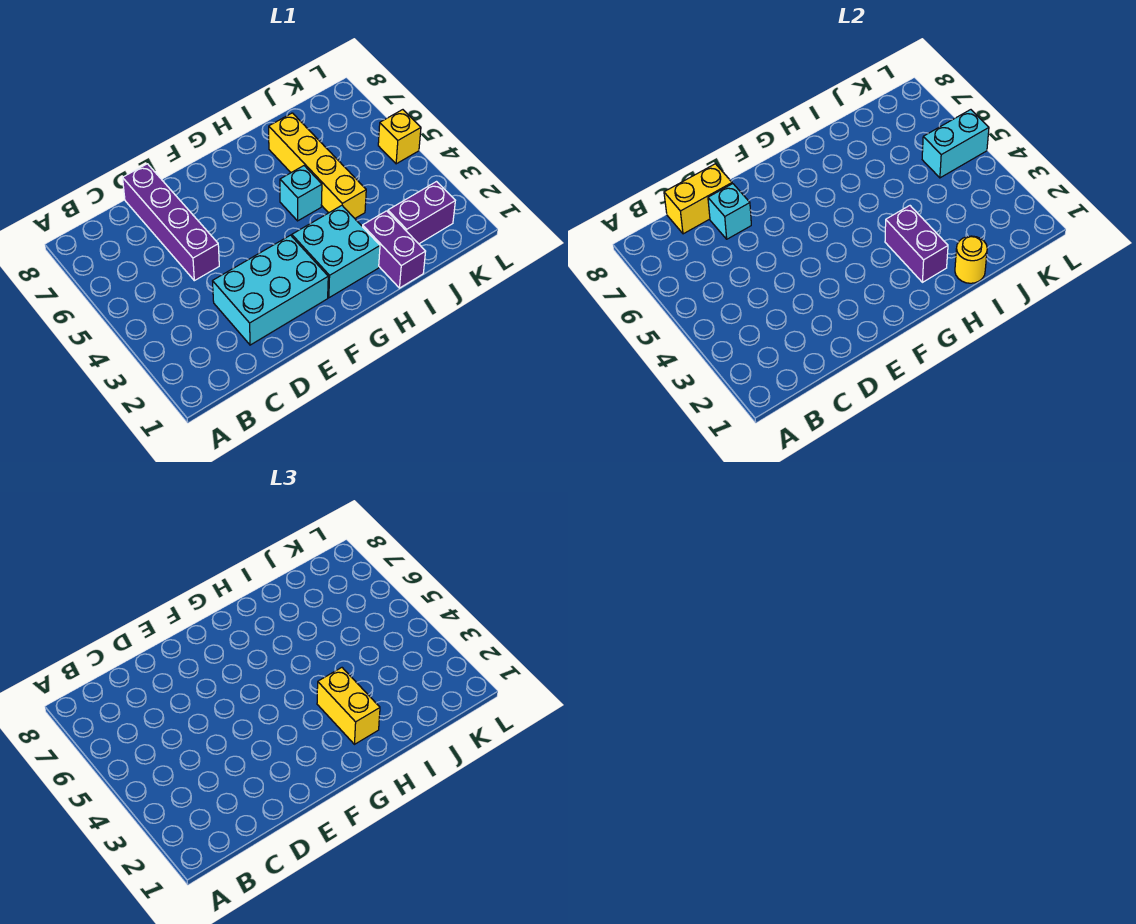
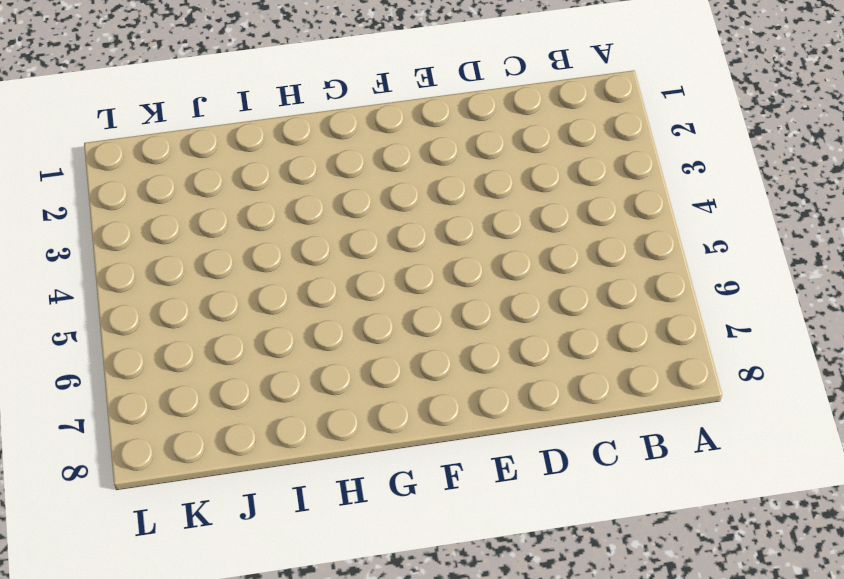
none -> cyan 2x3 brick [213,235,328,345]
none -> purple 1x4 brick [123,164,219,281]
none -> cyan 2x2 brick [292,206,380,298]

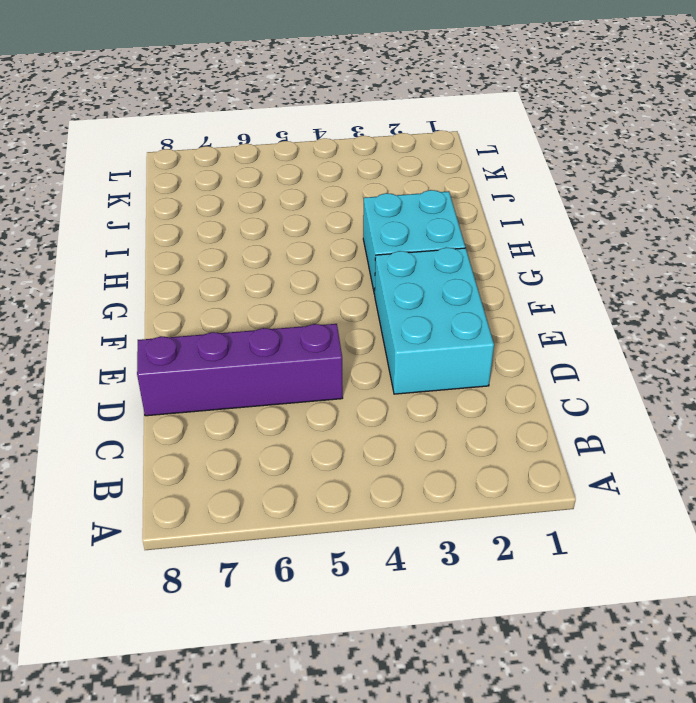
none -> cyan 1x1 brick [280,166,322,221]
none -> purple 1x2 brick [362,211,426,288]
none -> yellow 1x4 brick [269,113,366,218]

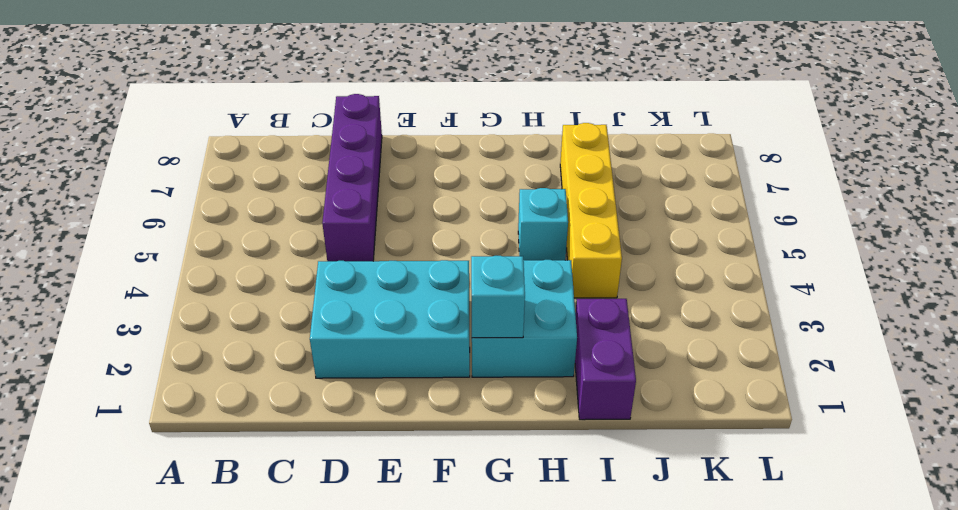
cyan 1x1 brick [471,256,525,338] -> cyan 1x1 brick moved to [708,184,751,239]
none -> purple 1x2 brick [388,182,455,244]
none -> yellow 1x1 brick [378,110,421,164]
none -> yellow 1x2 brick [664,164,732,234]

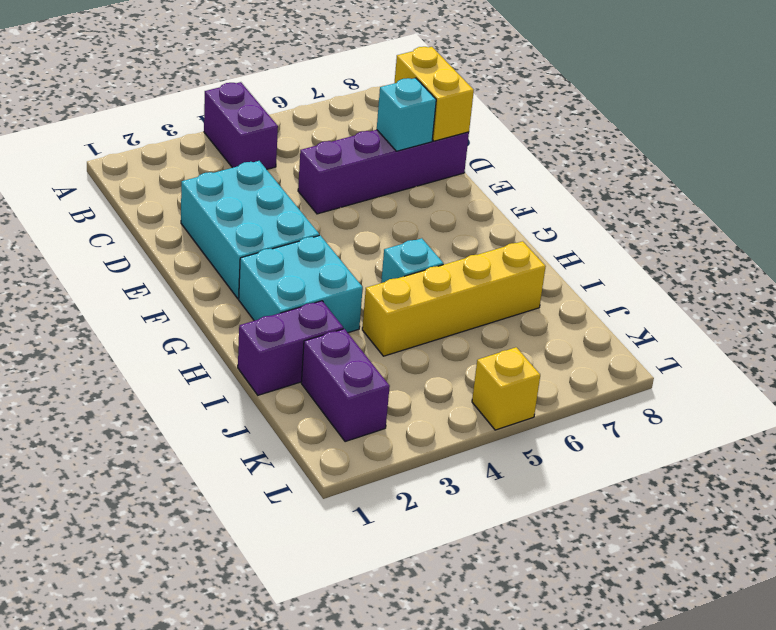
purple 1x2 brick [204,82,278,169] -> purple 1x2 brick turned to [885,206,948,282]
none -> yellow 1x1 round brick [955,236,987,283]
none -> cyan 1x2 brick [922,110,989,178]
none -> yellow 1x2 brick [317,668,380,744]

